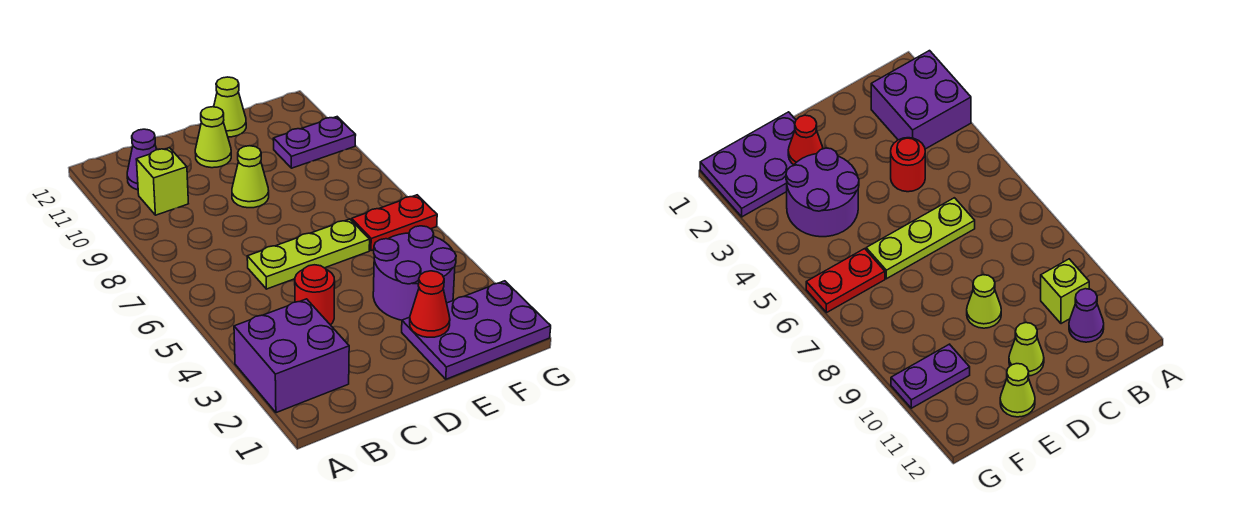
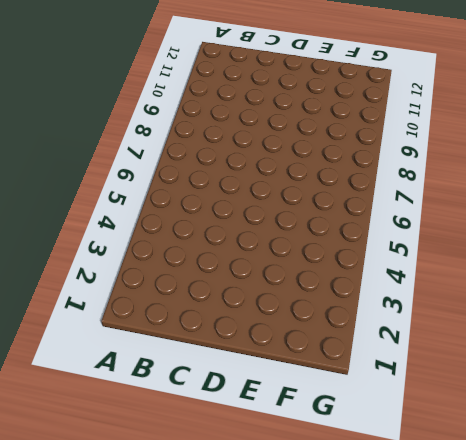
none -> purple 2x2 brick [234,299,349,413]
none -> lime 1x1 brick [136,148,188,215]
none -> purple 1x1 cone [127,129,157,190]

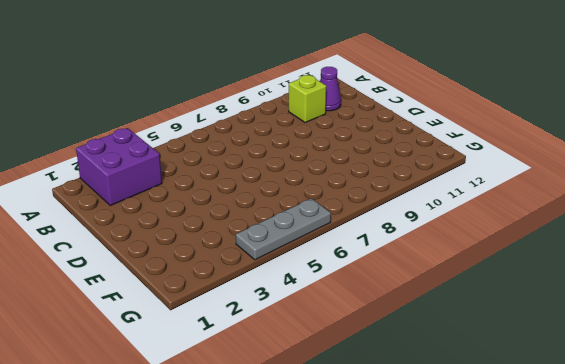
grey 1x3 plate [236,198,331,260] -> red 1x2 plate [352,195,437,251]
none -> red 1x1 round brick [295,265,335,325]
none -> lime 1x3 plate [247,219,370,289]
none -> lime 1x1 cone [232,146,269,208]

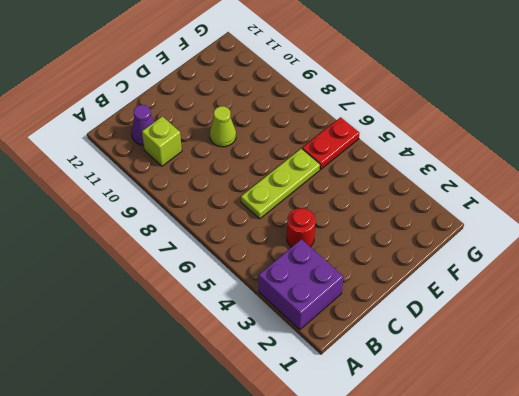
none -> lime 1x1 cone [195,107,231,168]
none -> purple 2x3 plate [402,281,551,379]
none -> purple 2x2 round brick [373,226,456,320]

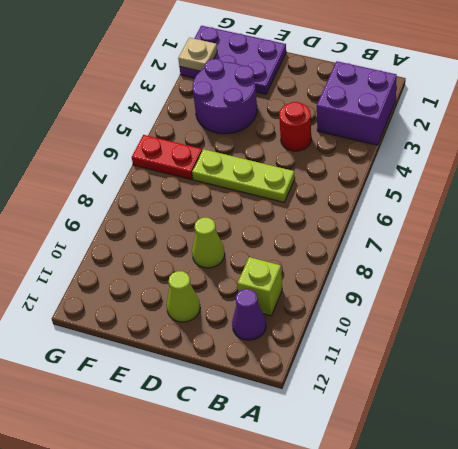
tan 1x1 plate [178,38,217,71] -> none
none -> lime 1x1 cone [214,77,246,137]
none -> purple 1x2 plate [273,117,356,168]
none -> red 1x1 cone [410,271,450,337]

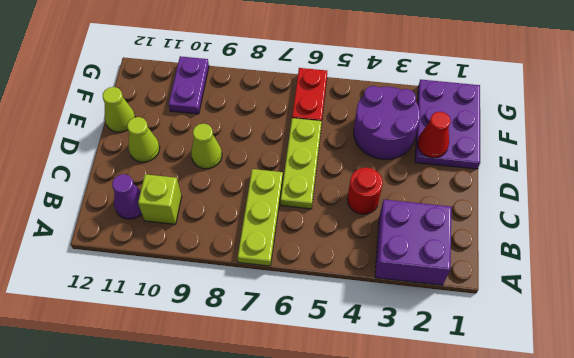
lime 1x3 plate [238,169,283,266] -> none

